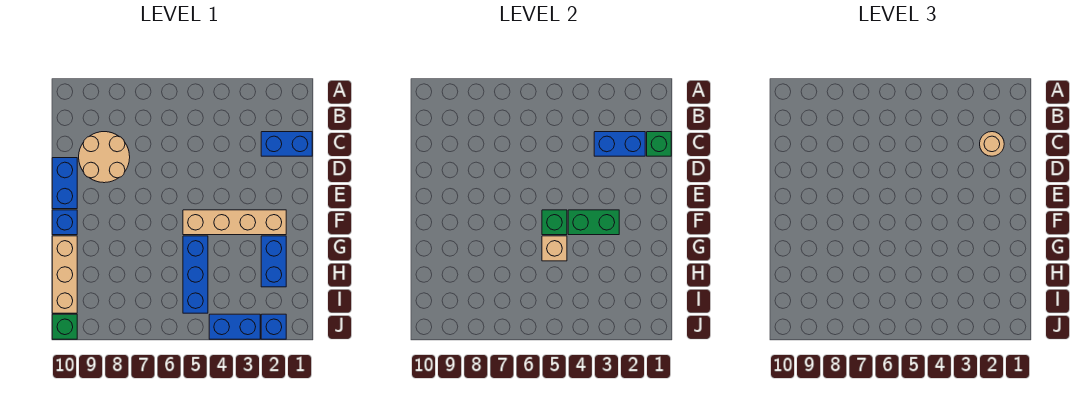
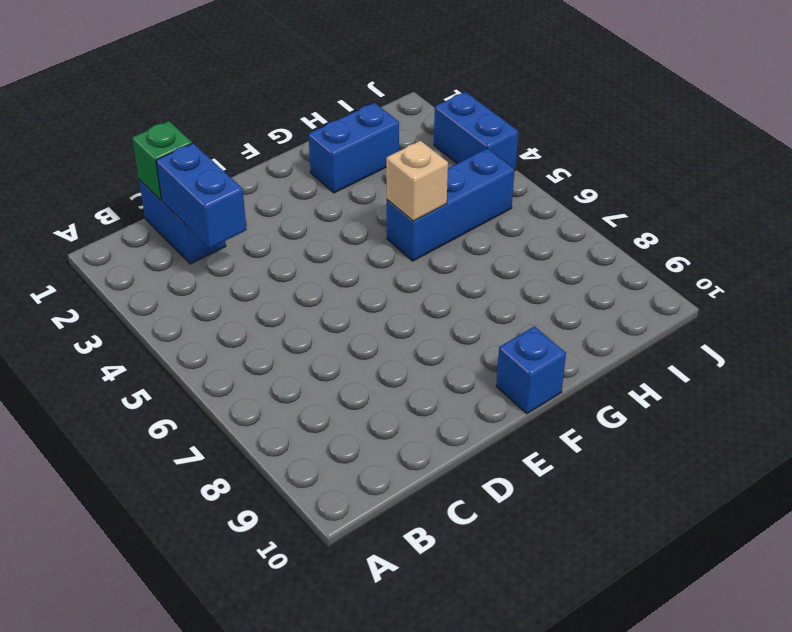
none -> tan 2x2 round brick [79,132,130,183]
none -> blue 1x2 brick [52,158,77,209]
none -> tan 1x4 brick [183,210,286,235]

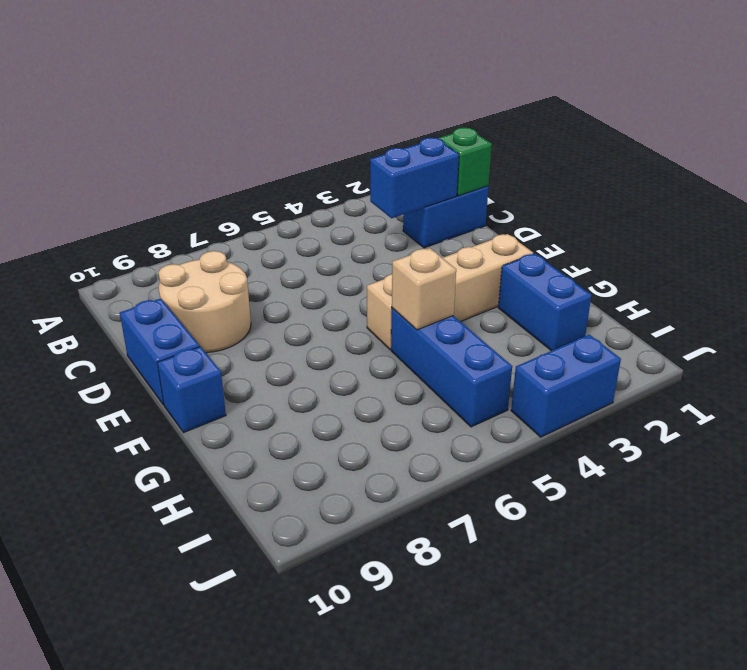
none -> tan 1x3 brick [52,236,77,313]
none -> blue 1x1 brick [261,314,286,339]
none -> green 1x1 brick [52,314,77,339]

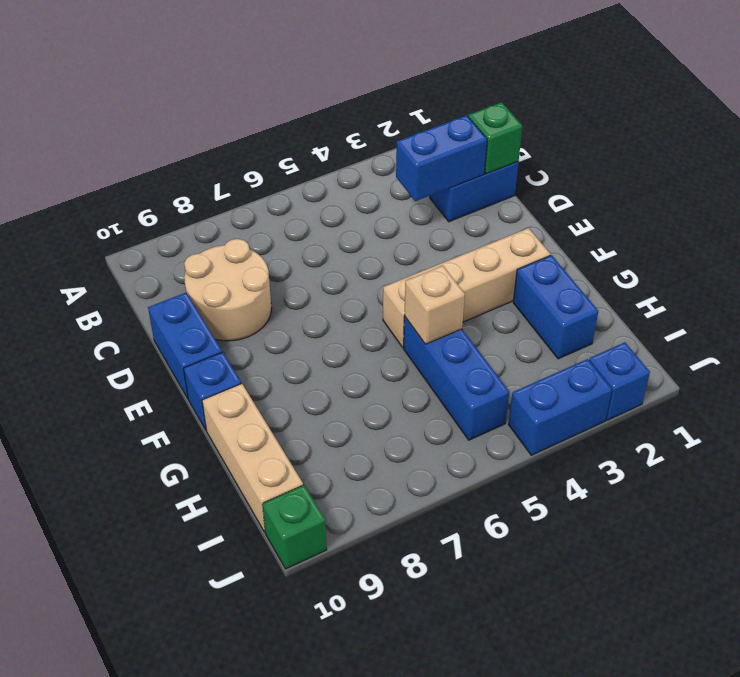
none -> green 1x2 brick [568,210,619,235]
none -> green 1x1 brick [542,210,567,235]
none -> tan 1x1 round brick [980,132,1004,156]

